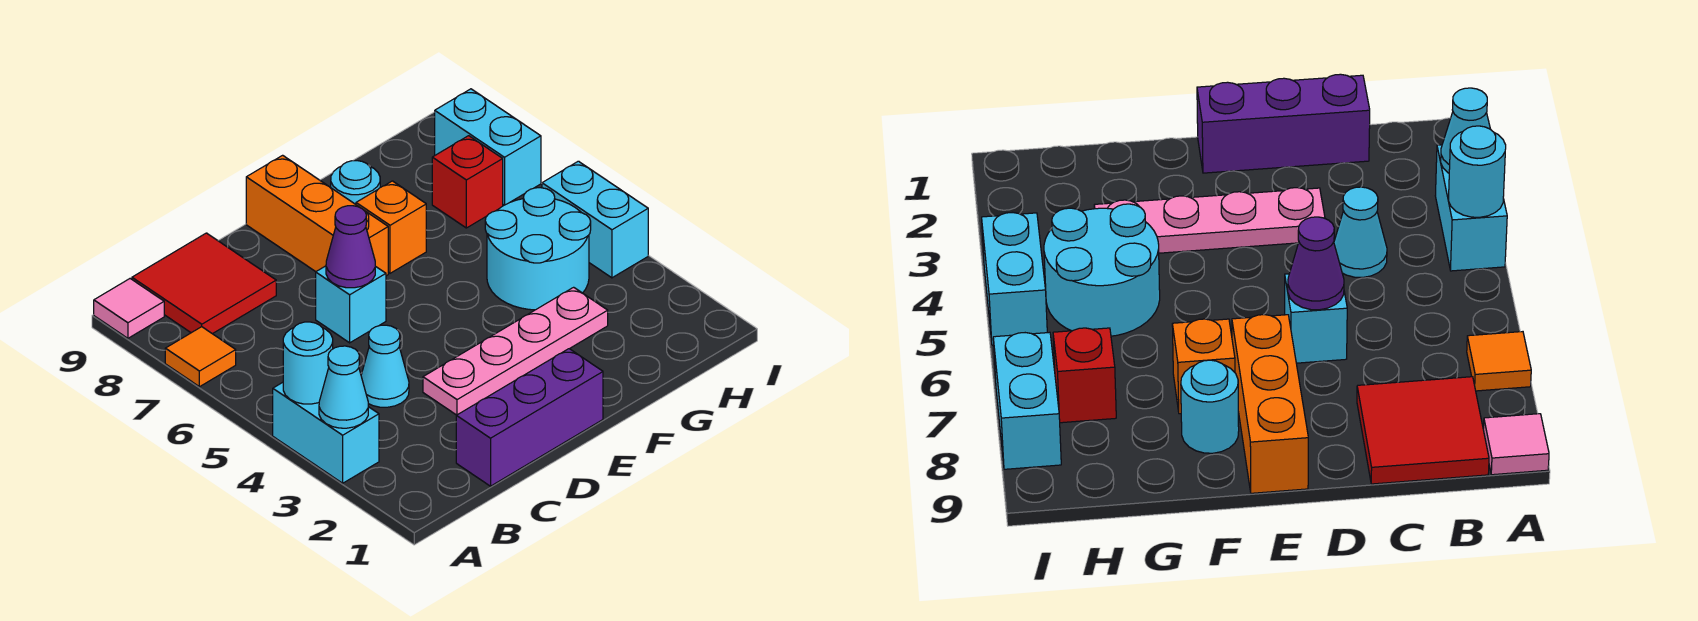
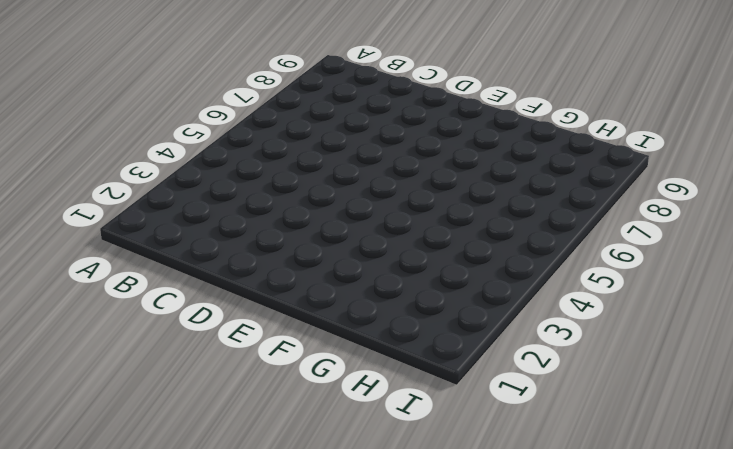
none -> cyan 1x2 brick [273,382,379,483]
none -> orange 1x1 tile [165,327,236,387]
none -> pink 1x1 tile [94,279,164,338]

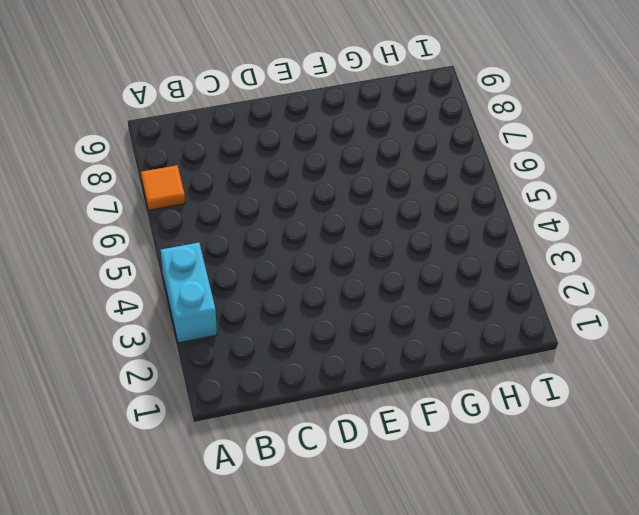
none -> pink 1x1 tile [94,279,164,338]
none -> red 2x2 tile [132,233,276,334]
none -> purple 1x3 brick [456,349,603,486]

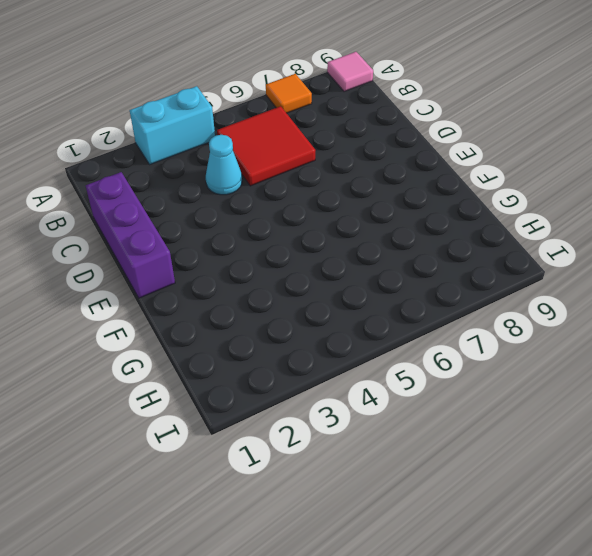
red 2x2 tile [217,106,315,186] -> red 2x2 tile moved to [132,233,276,334]
none -> pink 1x4 plate [423,287,608,415]
none -> cyan 1x1 brick [316,266,386,343]
none -> orange 1x3 brick [246,155,388,276]

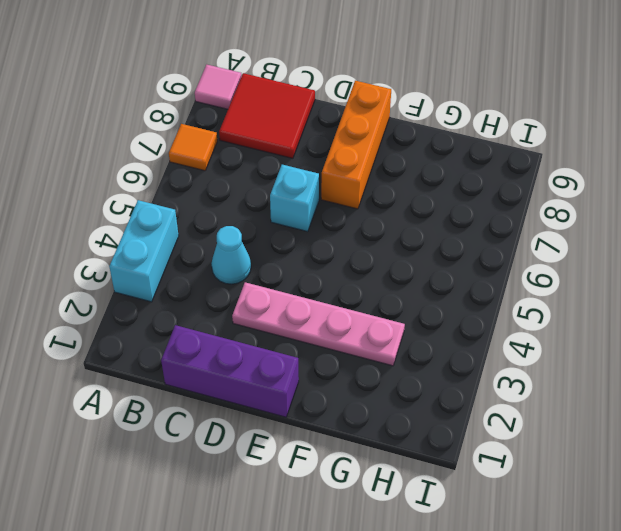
none -> orange 1x1 brick [356,181,426,273]
none -> cyan 1x1 round brick [331,161,380,204]
none -> cyan 2x2 round brick [485,188,591,310]

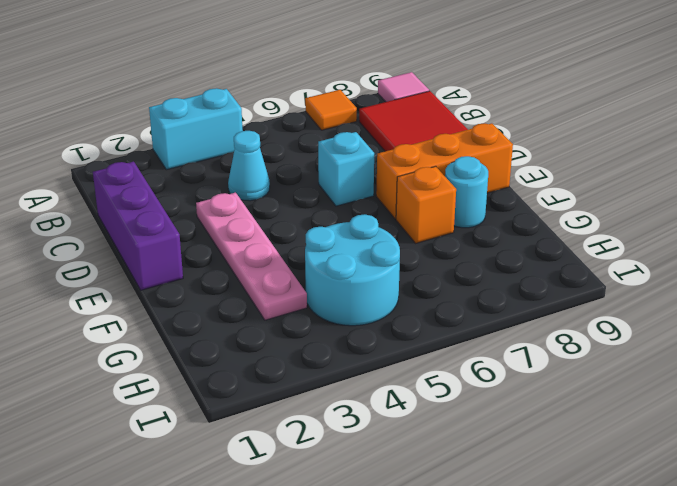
none -> red 1x1 brick [432,136,503,228]
none -> cyan 1x2 brick [542,161,648,278]
none -> cyan 1x2 brick [435,89,541,205]

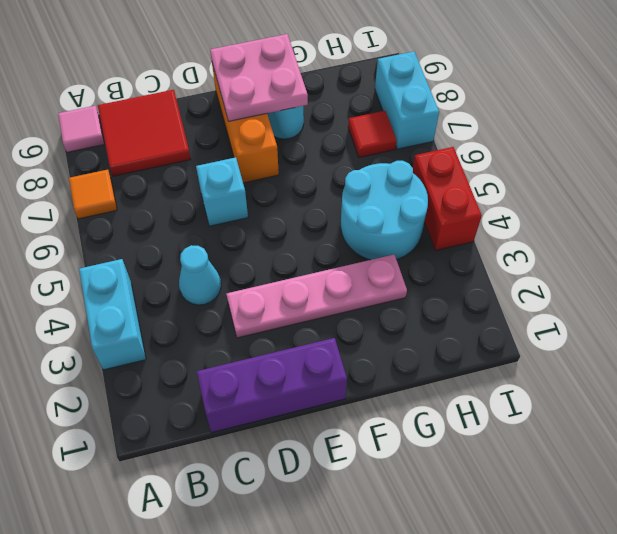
pink 2x2 plate [210,34,308,121] -> none
red 1x1 tile [348,111,397,158] -> red 1x1 brick [432,136,503,228]
red 1x2 brick [412,147,482,251] -> cyan 1x2 brick [542,161,648,278]
none -> orange 1x1 brick [356,181,426,273]
none -> cyan 1x1 cone [319,346,368,428]
none -> cyan 1x1 round brick [283,322,333,404]

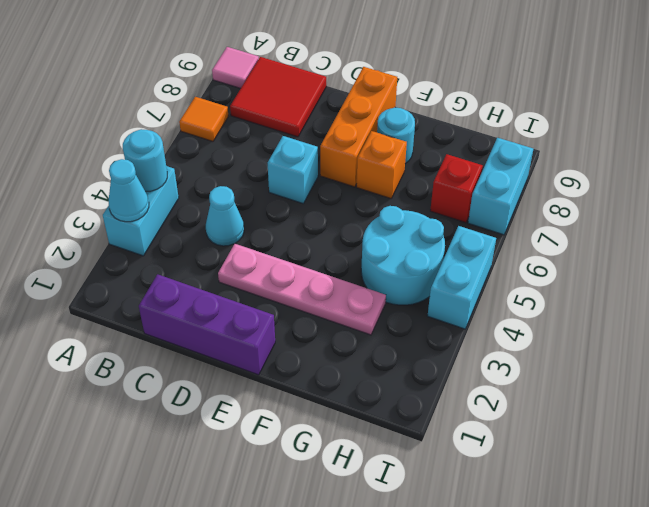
none -> purple 1x1 cone [326,206,375,288]

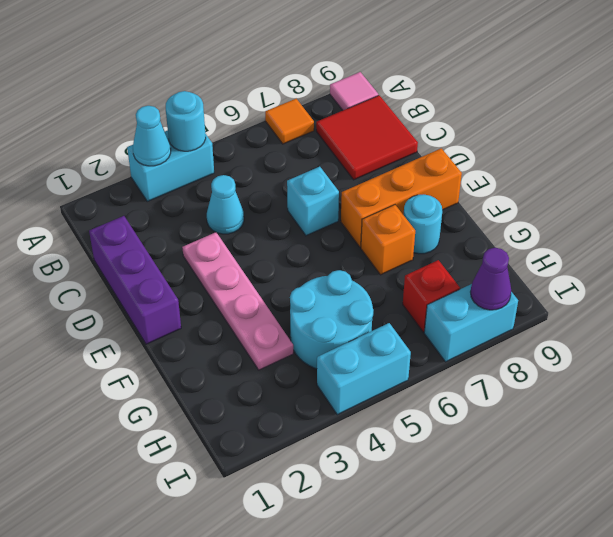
purple 1x1 cone [471,248,511,310] -> purple 1x1 cone moved to [326,206,375,288]

